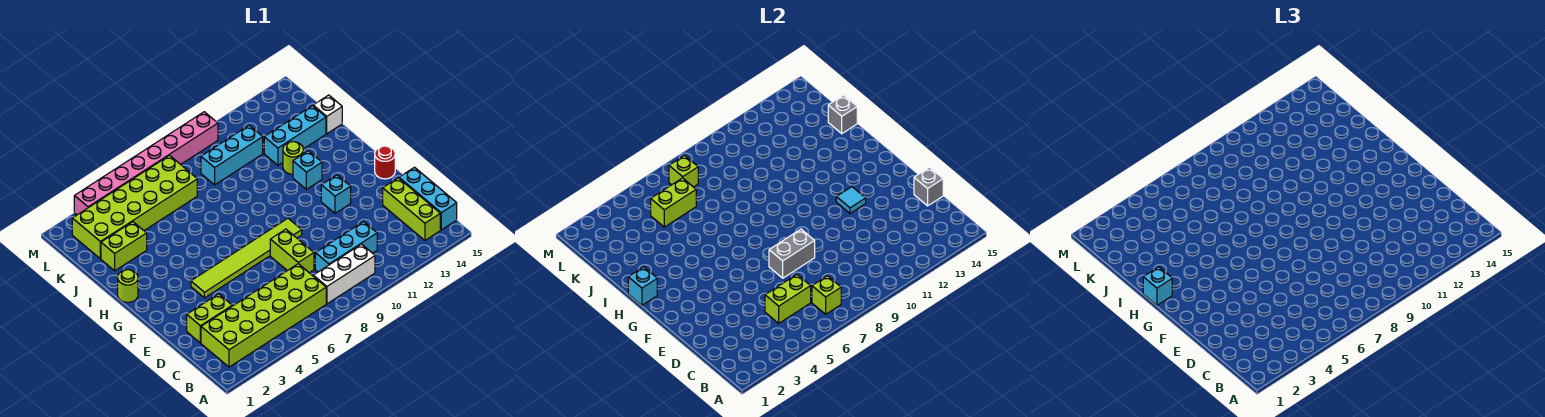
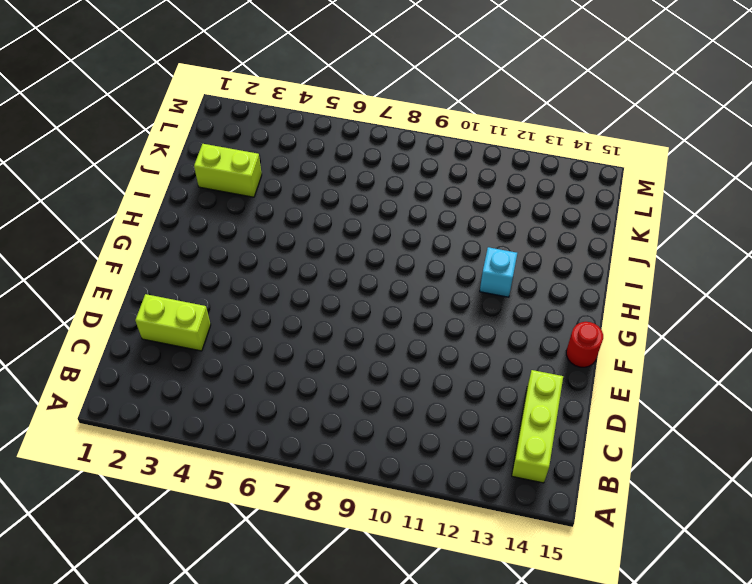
none -> lime 2x6 brick [201,264,326,367]
none -> white 1x3 brick [313,244,375,304]
none -> cyan 1x3 brick [399,167,457,230]

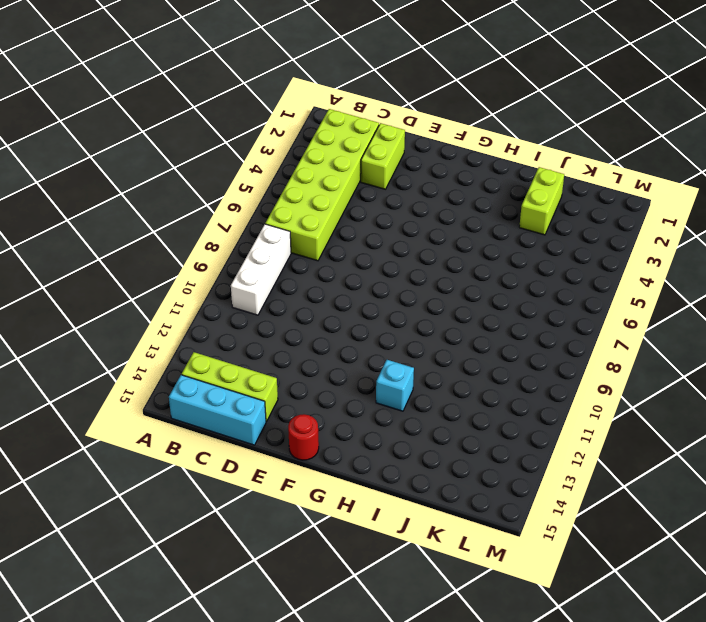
none -> cyan 1x3 brick [315,222,377,272]
none -> lime 1x2 brick [270,229,314,273]
none -> lime 1x6 tile [191,218,302,298]

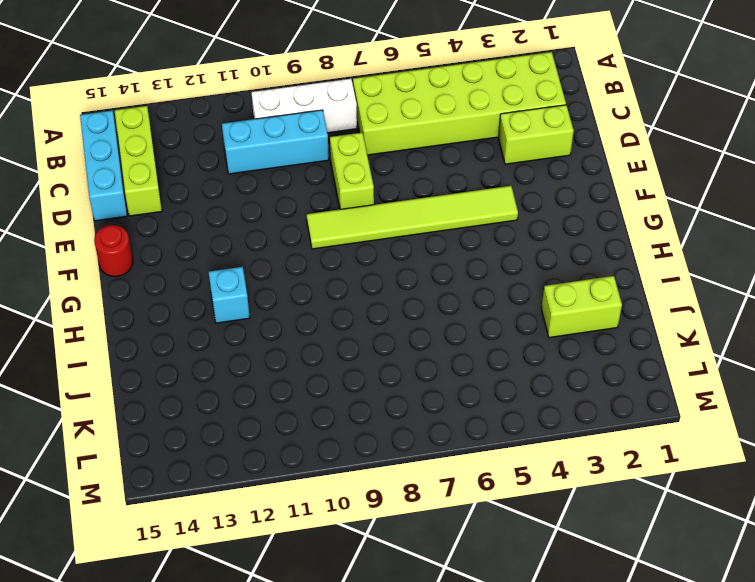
none -> cyan 1x1 brick [321,175,351,213]
none -> lime 1x1 round brick [118,270,138,302]
none -> lime 1x1 round brick [283,142,303,174]

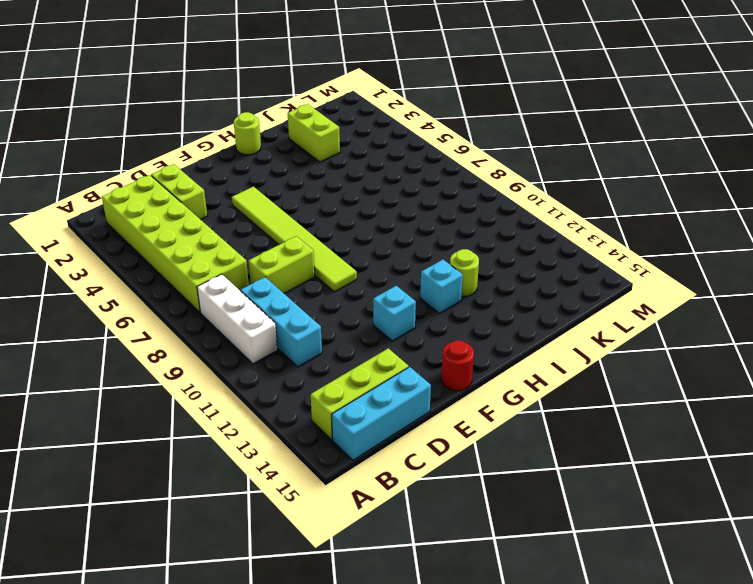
none -> cyan 1x3 brick [264,106,326,165]
none -> white 1x1 brick [313,95,342,134]
none -> lime 2x6 brick [72,156,197,259]

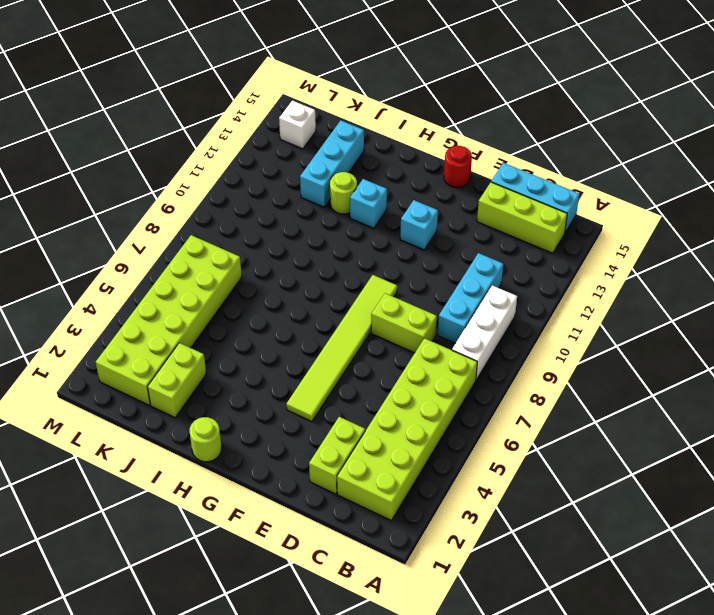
white 1x1 brick [279,101,316,149] -> white 1x1 brick moved to [313,95,342,134]
none -> cyan 1x3 brick [201,125,263,185]
none -> pink 1x8 brick [74,112,218,215]
none -> lime 1x1 brick [812,276,841,314]

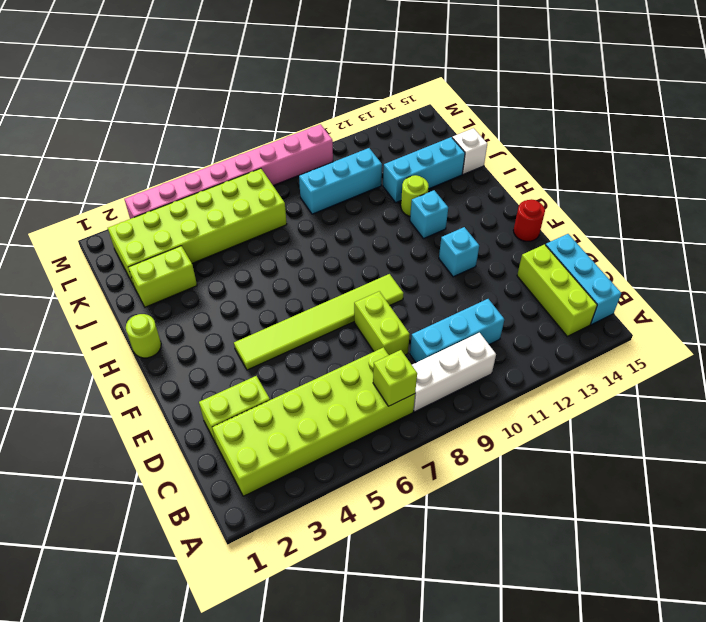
none -> lime 1x2 brick [765,274,811,323]
none -> grey 1x1 brick [914,167,943,206]
none -> grey 1x2 brick [769,229,815,278]

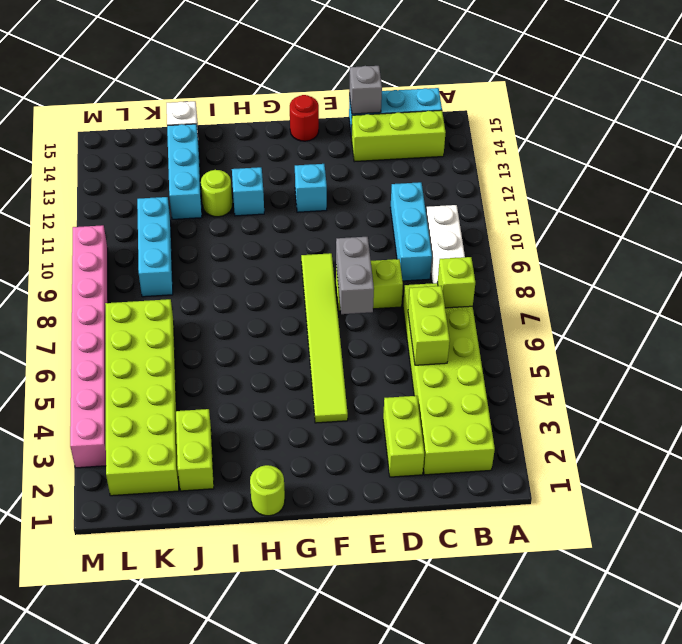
none -> cyan 1x1 tile [836,187,866,213]
none -> cyan 1x1 brick [628,267,657,305]
none -> grey 1x1 brick [828,95,857,134]

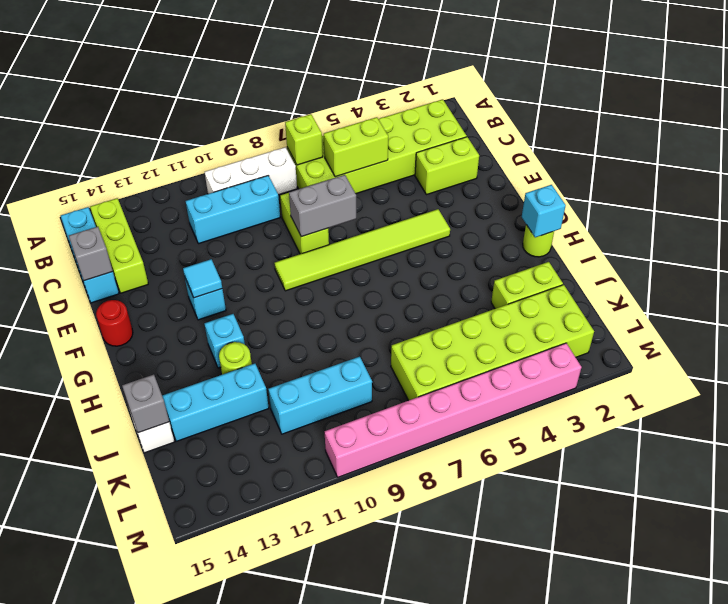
none -> lime 1x2 brick [651,178,696,227]
none -> lime 1x1 brick [669,156,698,187]
none -> cyan 1x1 brick [1143,267,1172,305]

